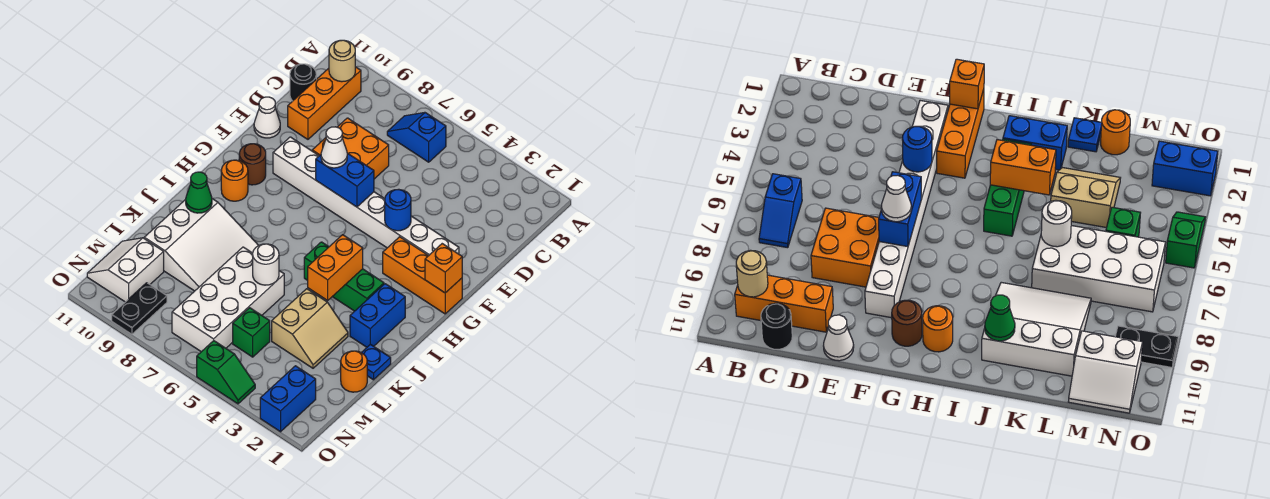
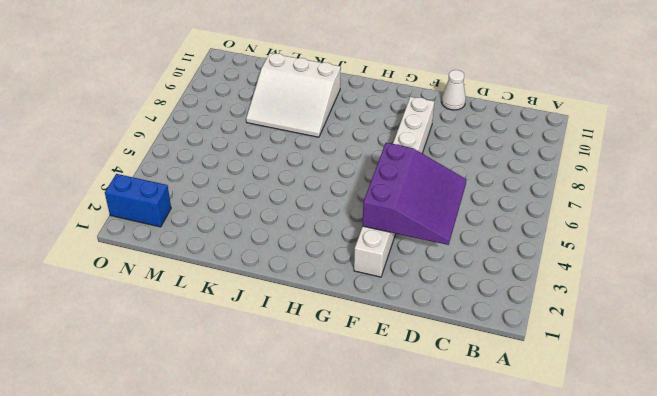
purple 3x3 slope [363,143,467,245] -> blue 1x1 round brick [385,189,411,231]
none -> blue 1x2 slope [387,112,446,162]
none -> orange 1x3 brick [288,67,361,139]
none -> black 1x1 round brick [290,64,316,101]

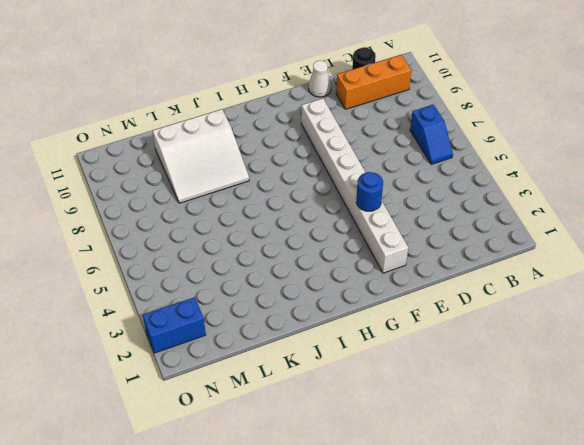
blue 1x2 slope [410,105,453,164] -> blue 1x2 slope turned to [387,112,446,162]
none -> orange 2x2 brick [312,118,389,179]
none -> orange 1x3 brick [383,237,462,314]
none -> brown 1x1 round brick [239,144,266,185]

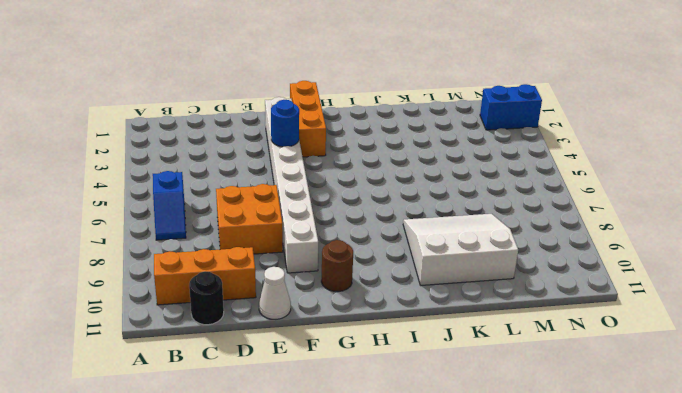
none -> orange 1x1 round brick [221,160,248,201]
none -> blue 1x2 brick [350,284,405,347]
none -> green 1x3 brick [304,242,384,311]

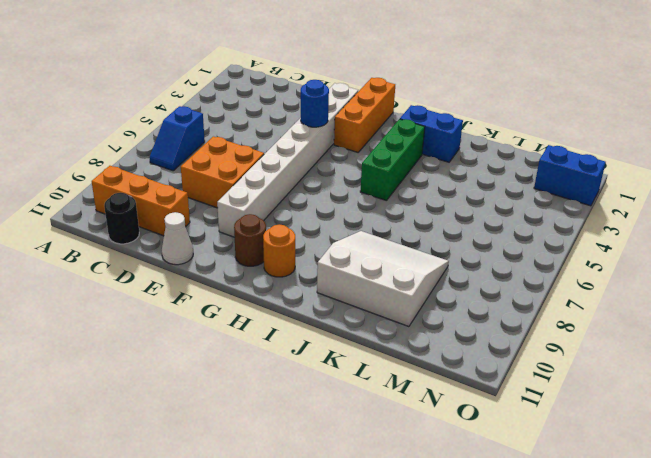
none -> blue 1x1 plate [361,344,391,380]
none -> tan 2x2 slope [272,289,348,368]
none -> white 2x4 brick [172,247,284,352]

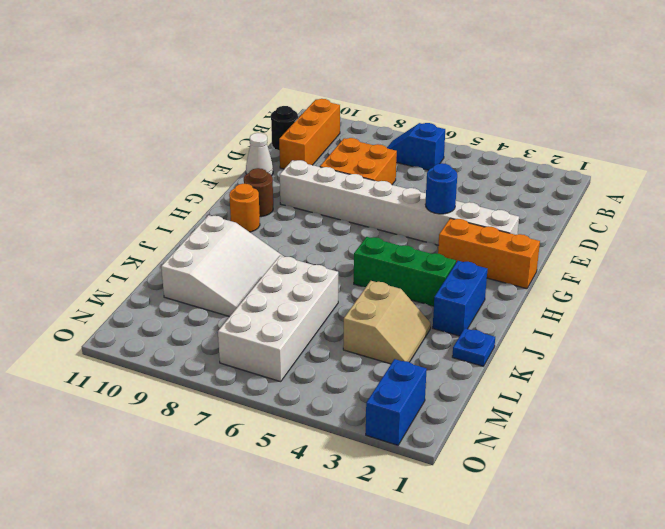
none -> orange 1x1 round brick [341,351,367,392]
none -> green 1x1 brick [233,308,270,357]
none -> white 2x2 slope [87,238,164,302]

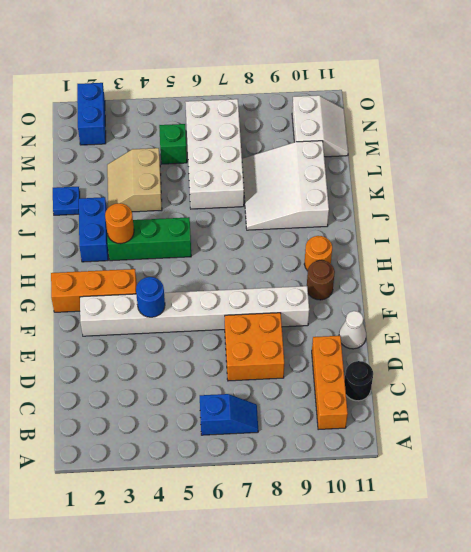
orange 1x1 round brick [105,203,134,244] -> orange 1x1 round brick moved to [341,351,367,392]
none -> black 1x2 plate [112,283,167,334]
none -> green 1x2 slope [197,341,255,404]
none -> tan 1x1 round brick [329,40,355,82]

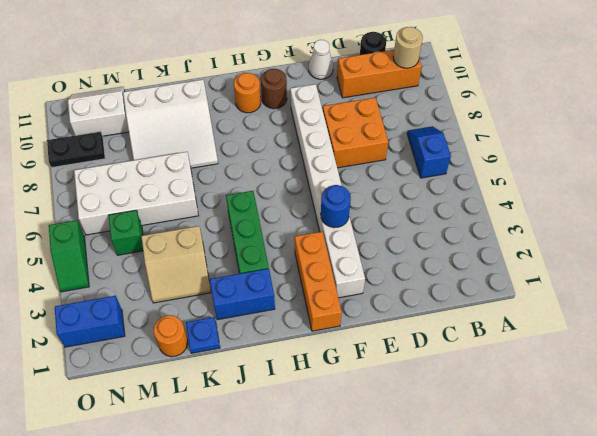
none -> blue 1x2 brick [316,153,374,207]
none -> orange 1x1 brick [425,244,462,293]
none -> orange 1x2 brick [308,235,363,300]

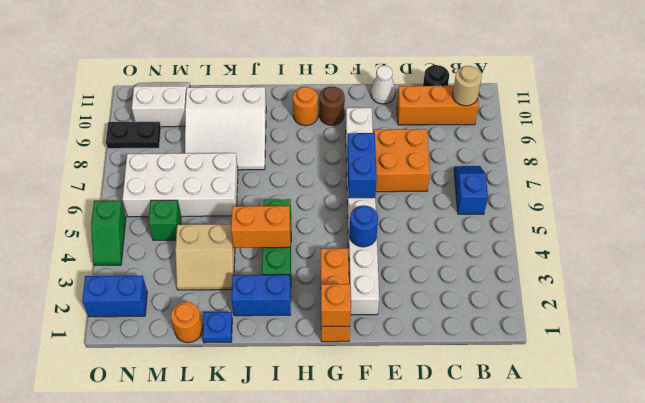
none -> green 1x1 cone [186,172,212,213]
none -> white 1x1 round brick [253,244,279,285]
none -> white 1x1 cone [321,127,347,168]

